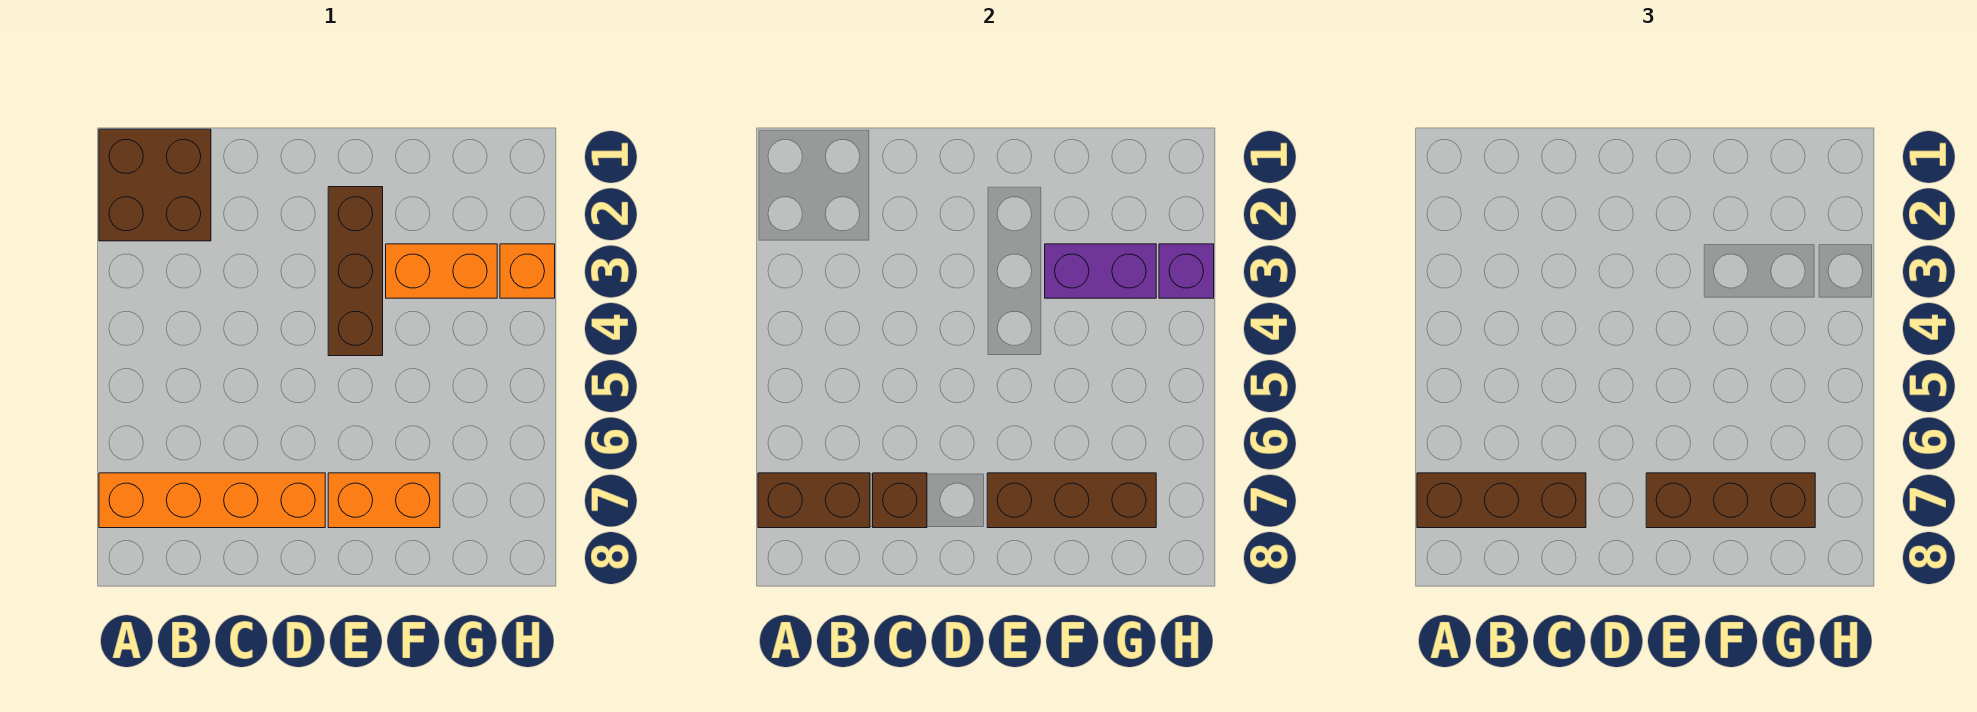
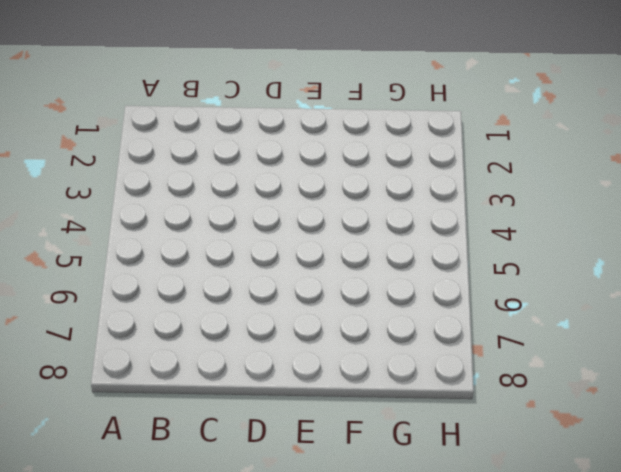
none -> brown 2x2 brick [99,129,211,241]
none -> orange 1x4 brick [99,473,325,528]
none -> brown 1x3 brick [328,187,383,356]

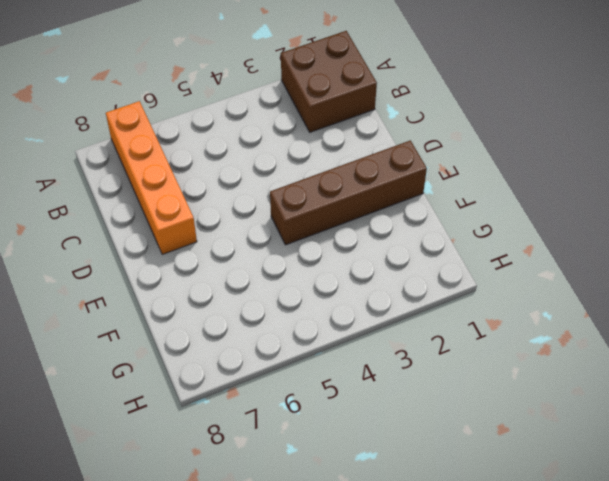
brown 1x4 brick [270,140,427,245] -> brown 1x3 brick [328,187,383,356]
none -> orange 1x2 brick [328,473,440,528]
none -> orange 1x2 brick [386,244,497,298]
none -> orange 1x1 brick [500,244,555,298]

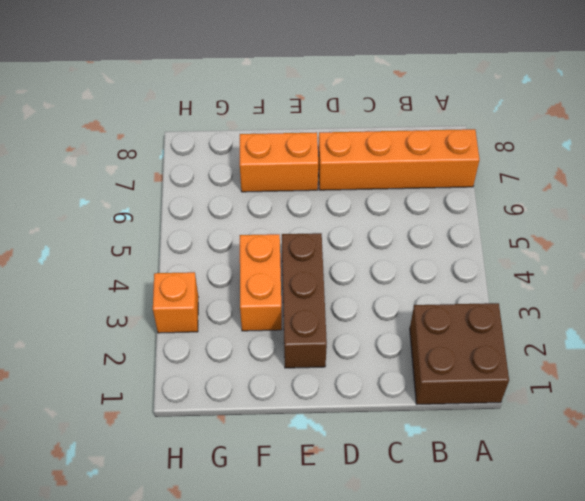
orange 1x2 brick [240,234,282,331] -> orange 1x2 brick turned to [386,244,497,298]
none -> brown 1x2 brick [758,473,870,528]
none -> brown 1x1 brick [873,473,927,528]
none -> brown 1x3 brick [987,473,1156,528]

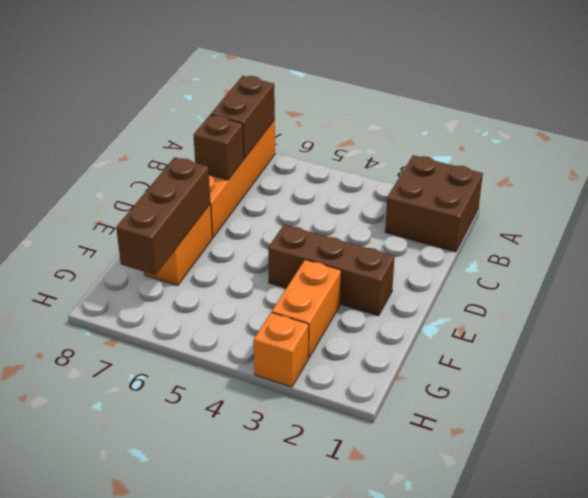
none -> purple 1x2 brick [1045,244,1156,298]
none -> purple 1x1 brick [1159,244,1214,298]
none -> brown 1x3 brick [1417,473,1586,528]

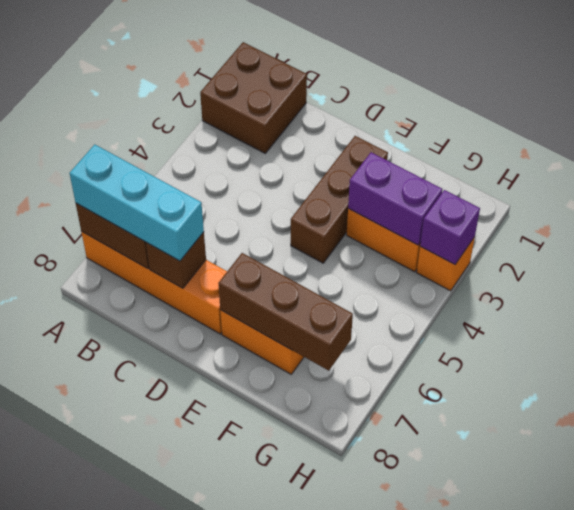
cyan 1x3 brick [70,144,204,261] -> brown 1x3 brick [1417,473,1586,528]
none -> brown 1x3 brick [1646,473,1815,528]

